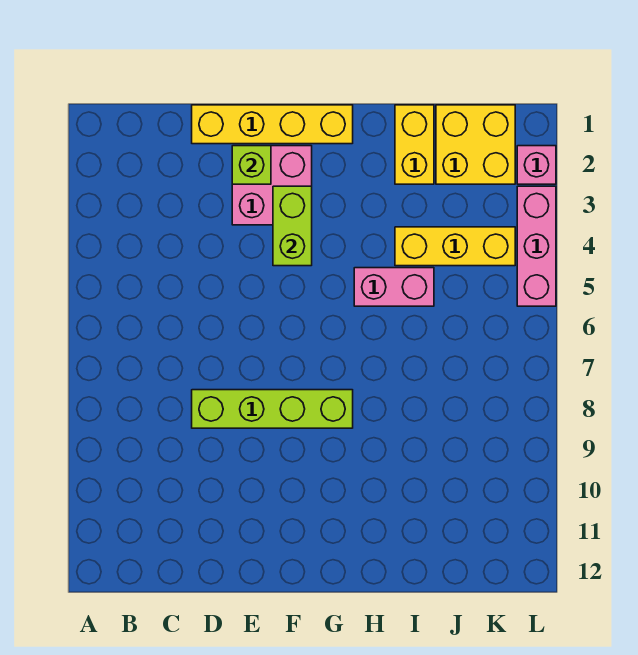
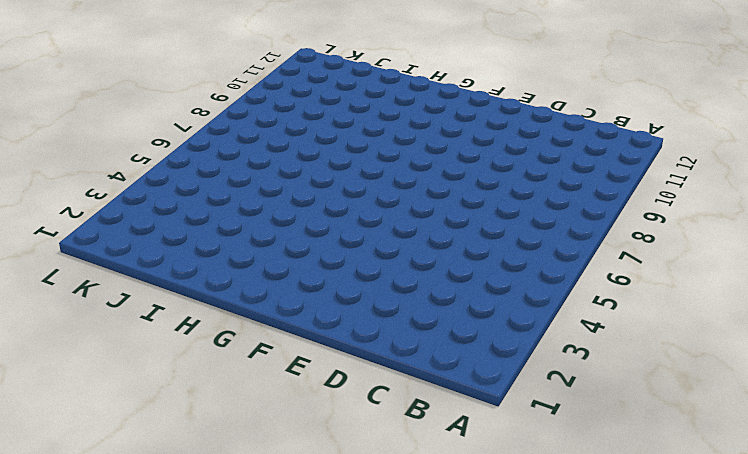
none -> yellow 1x4 brick [192,105,353,144]
none -> lime 1x4 brick [192,390,353,428]

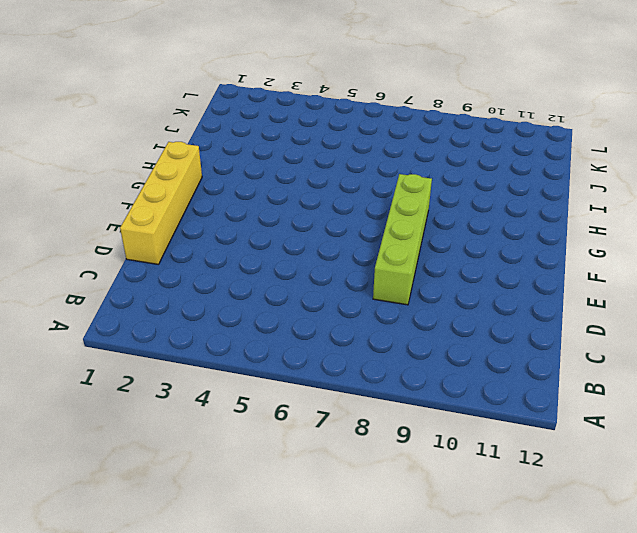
none -> pink 2x2 brick [232,146,312,225]
none -> pink 1x2 brick [354,268,434,306]

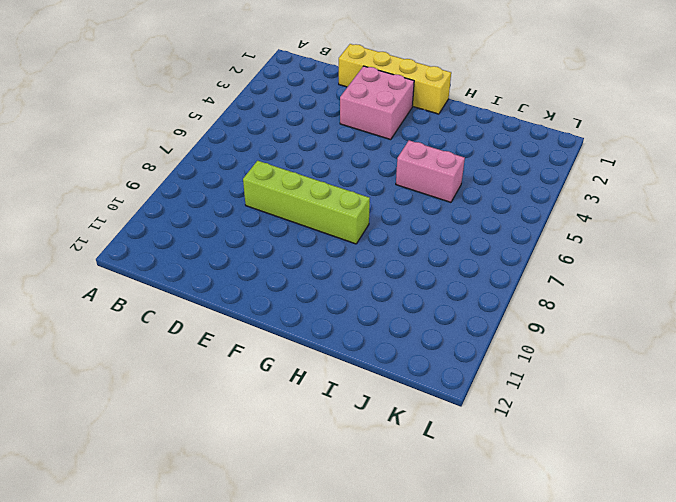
none -> yellow 1x2 brick [395,105,434,184]
none -> yellow 1x3 brick [395,227,515,266]

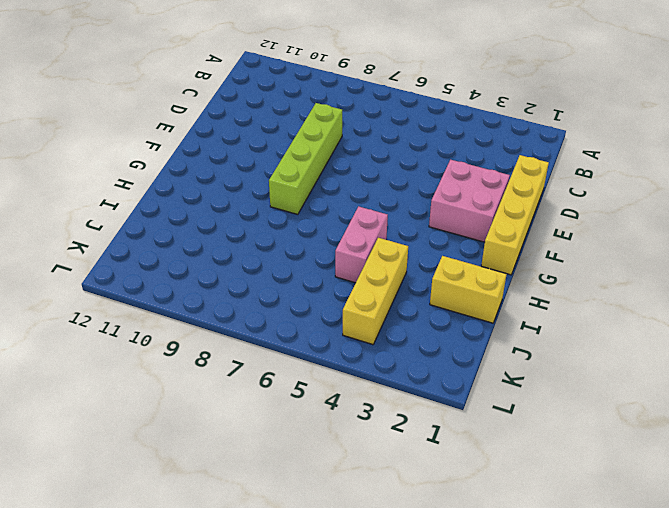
none -> yellow 2x2 brick [436,105,515,184]
none -> pink 1x1 brick [517,146,556,184]

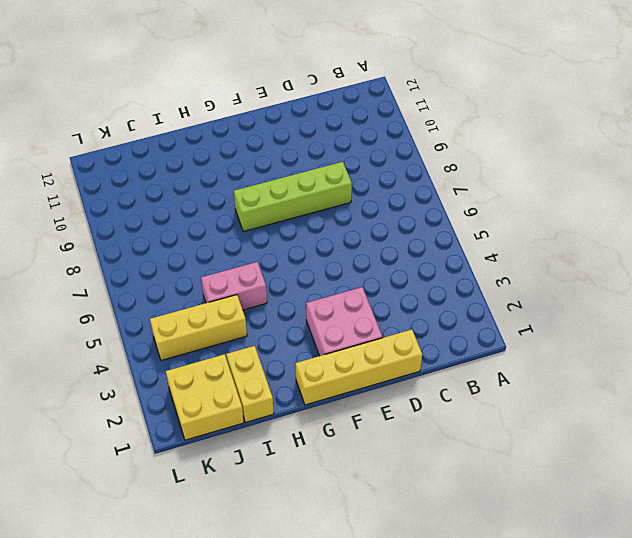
none -> pink 1x1 brick [517,146,556,184]
none -> pink 1x3 brick [517,186,556,306]

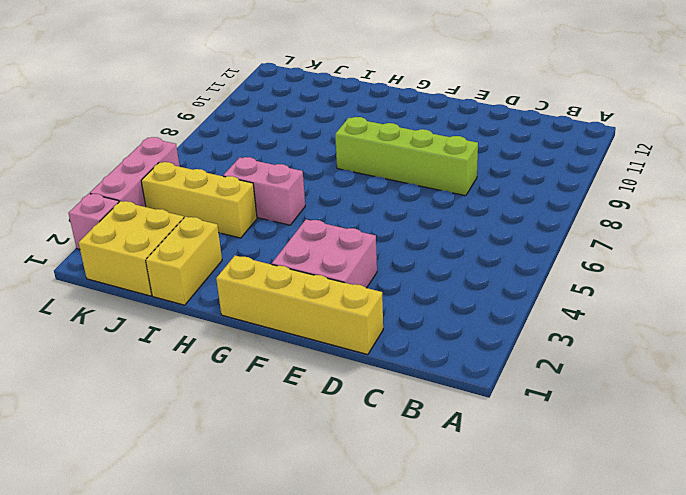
none -> lime 1x1 brick [232,146,271,184]
none -> lime 1x2 brick [273,186,312,266]

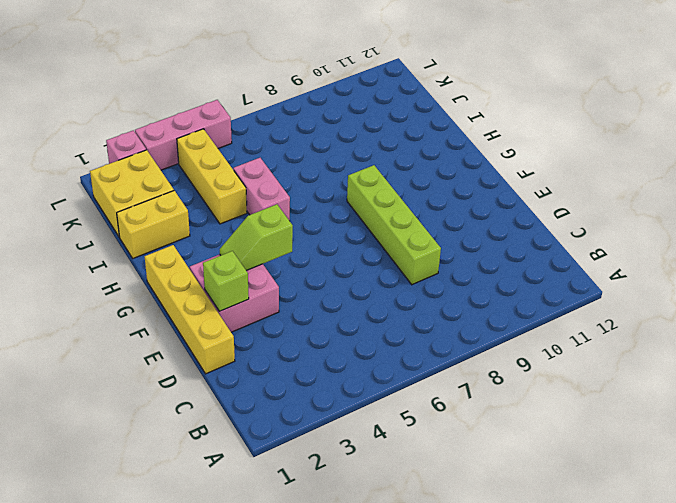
lime 1x2 slope [220,204,293,271] -> lime 1x2 brick [273,186,312,266]

